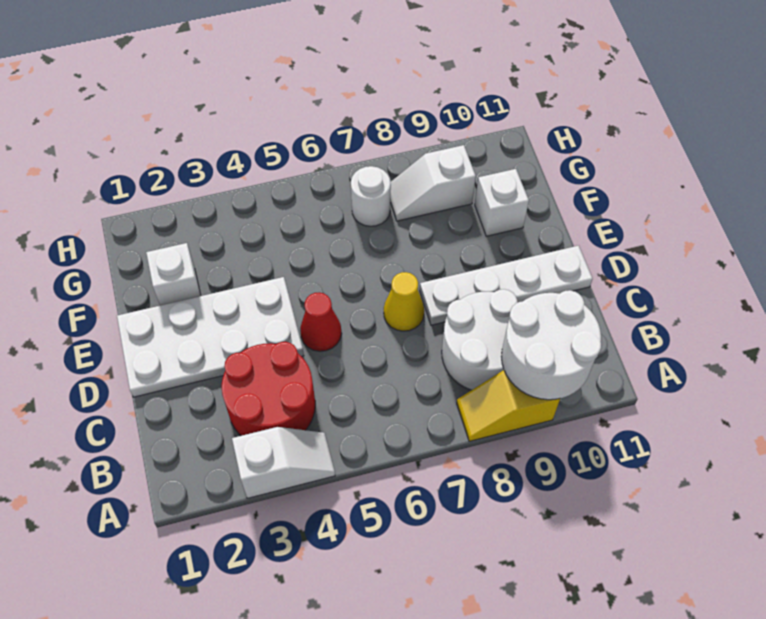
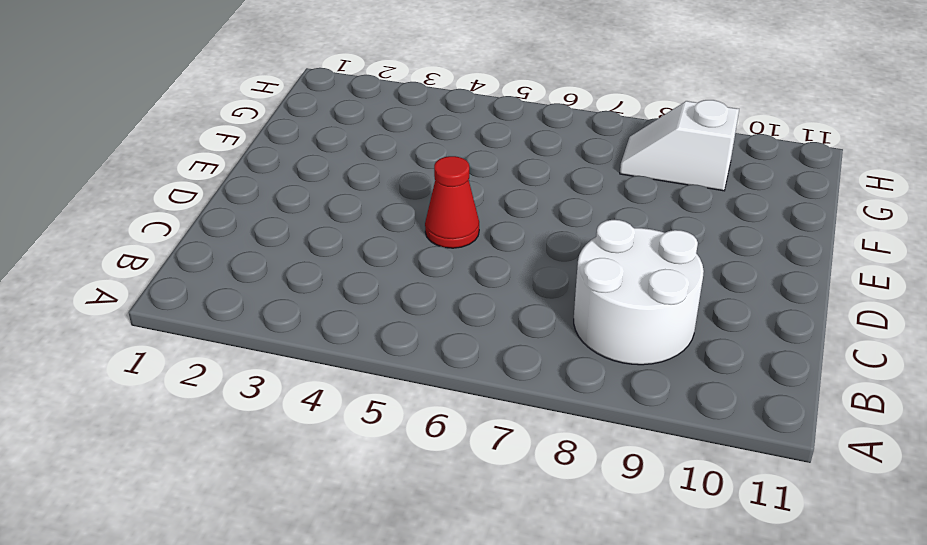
none -> white 1x2 slope [232,427,335,498]
none -> yellow 1x2 slope [457,370,560,441]
none -> red 2x2 round brick [222,342,315,436]

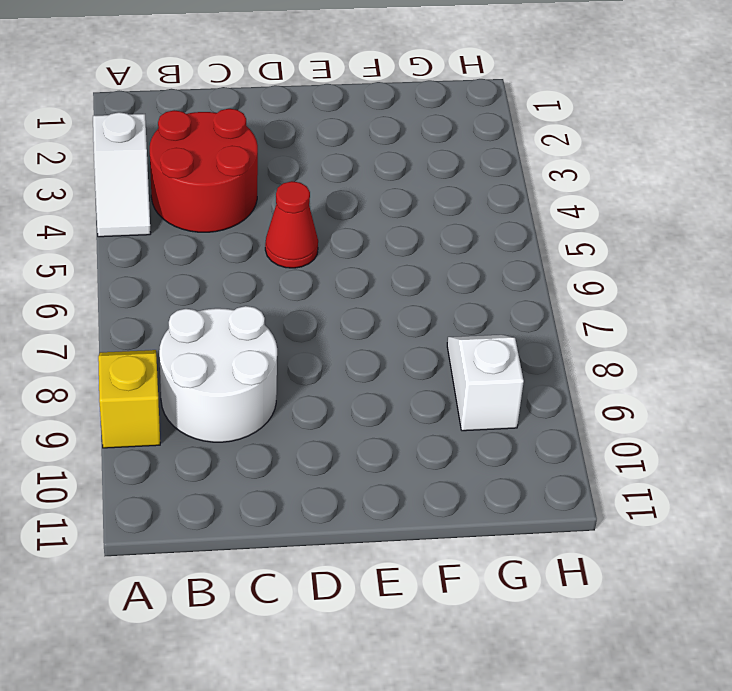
none -> white 2x4 plate [117,277,304,397]
none -> yellow 1x1 cone [384,272,424,331]
none -> white 1x4 plate [420,246,593,325]

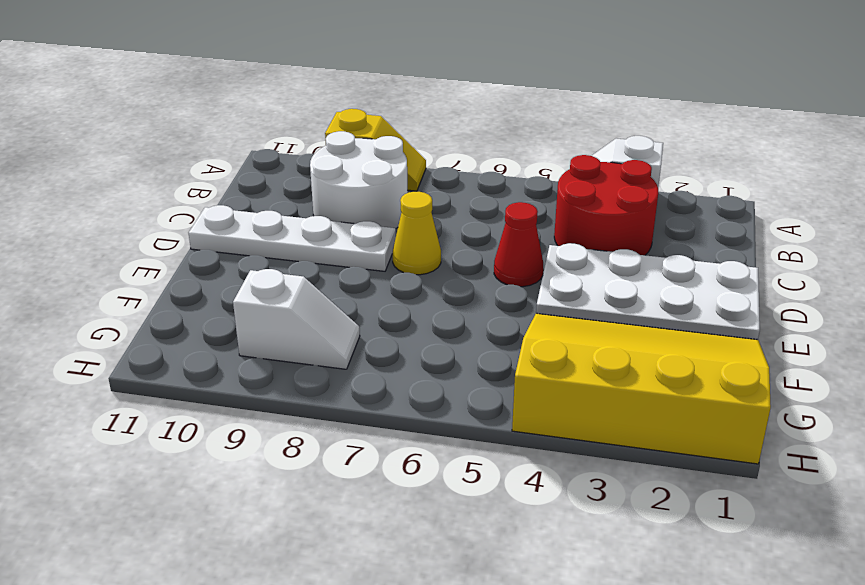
yellow 3x4 slope [512,313,771,464] -> white 1x1 brick [146,243,201,305]
none -> white 1x1 brick [475,169,529,236]
none -> white 1x1 round brick [351,166,391,226]
none -> white 2x2 round brick [501,290,601,400]

